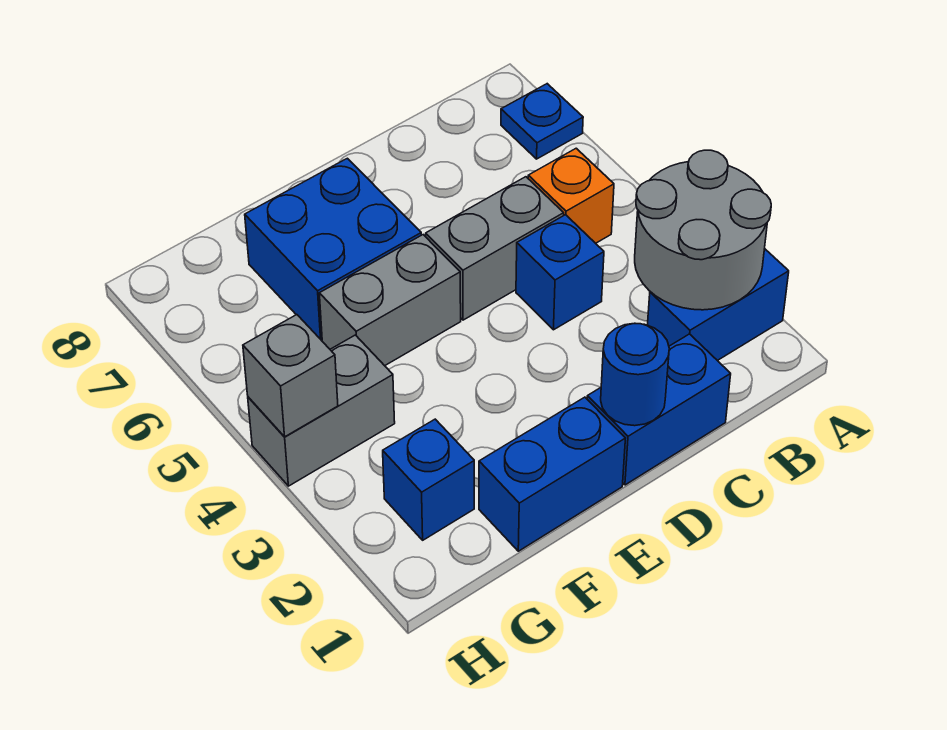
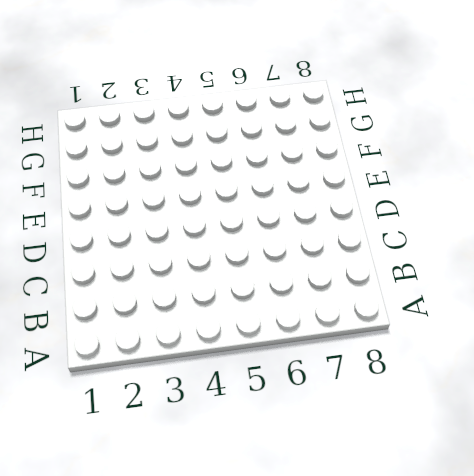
none -> blue 1x2 brick [648,249,789,361]
none -> blue 1x1 plate [501,84,583,159]
none -> orange 1x1 brick [528,148,614,243]

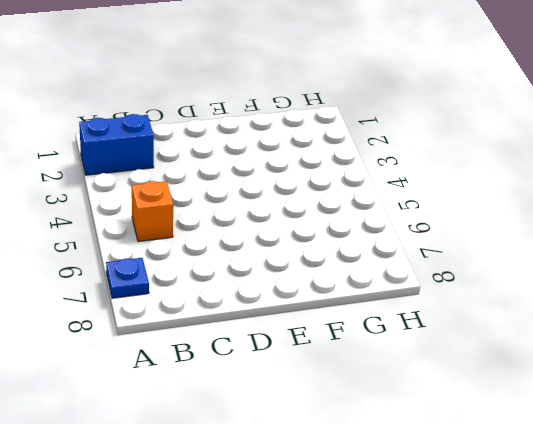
none -> blue 1x2 brick [587,334,731,485]
none -> blue 1x1 brick [516,215,604,330]
none -> grey 1x2 brick [426,177,564,320]

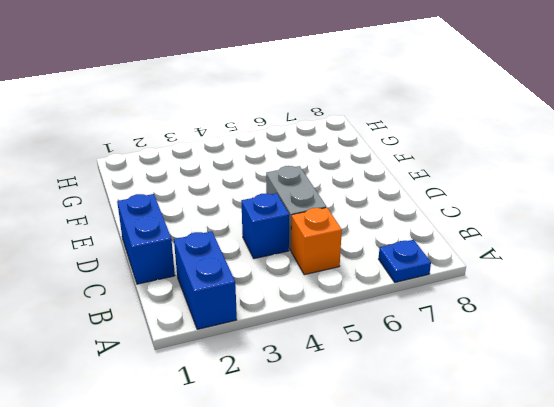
none -> blue 1x2 brick [479,397,625,551]
none -> grey 1x2 brick [319,235,461,366]
none -> blue 2x2 brick [245,158,421,340]

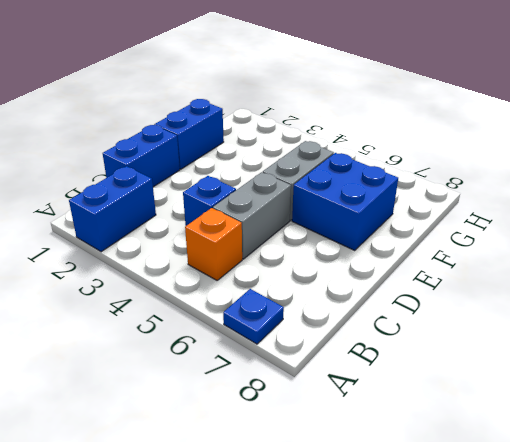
none -> blue 1x1 brick [383,419,474,540]
none -> grey 1x2 brick [248,335,395,486]
none -> grey 2x2 round brick [635,150,771,310]

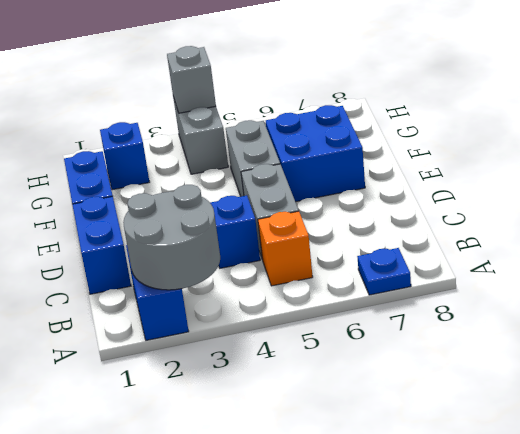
none -> blue 1x1 round brick [601,323,669,426]

